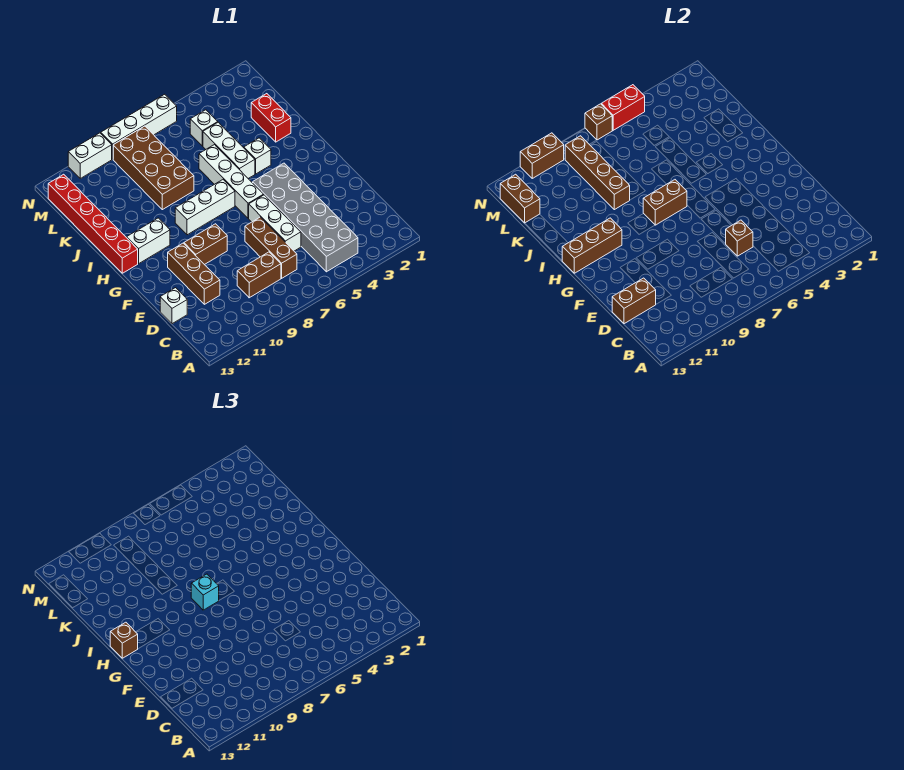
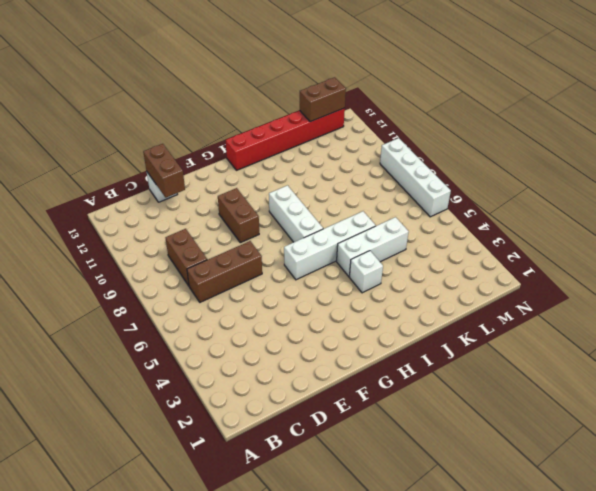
none -> grey 2x6 brick [253,163,358,272]
none -> white 1x3 brick [249,195,301,251]
none -> brown 1x3 brick [168,243,220,304]

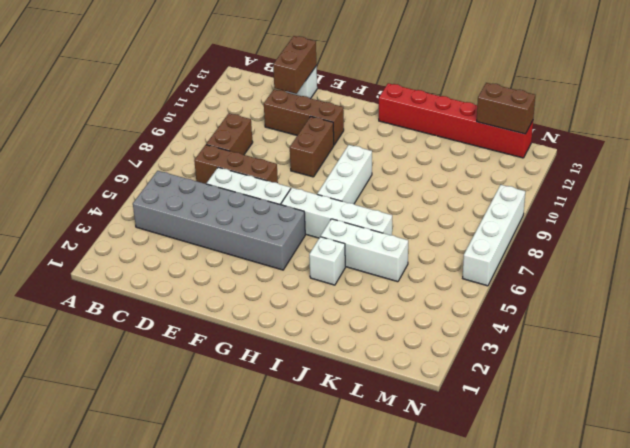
none -> white 1x2 brick [127,218,170,264]
none -> red 1x2 brick [251,94,291,142]
none -> brown 2x4 brick [113,126,194,210]

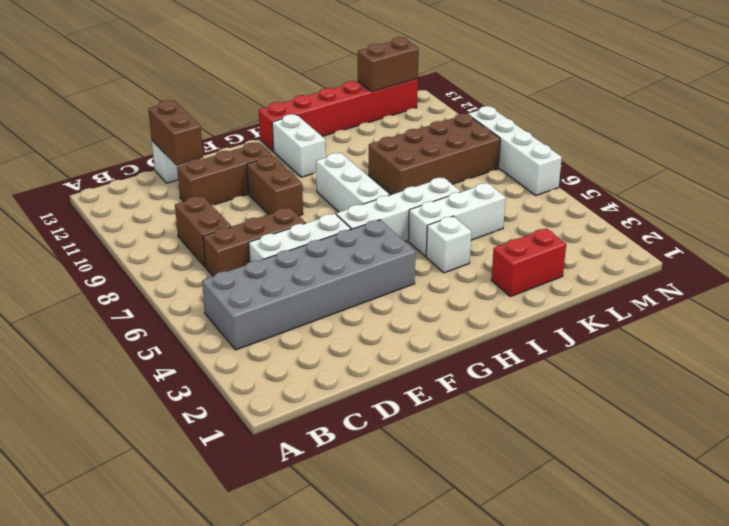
none -> white 1x1 brick [190,110,218,146]
none -> white 1x2 brick [68,133,112,178]
none -> brown 1x1 brick [726,220,753,256]

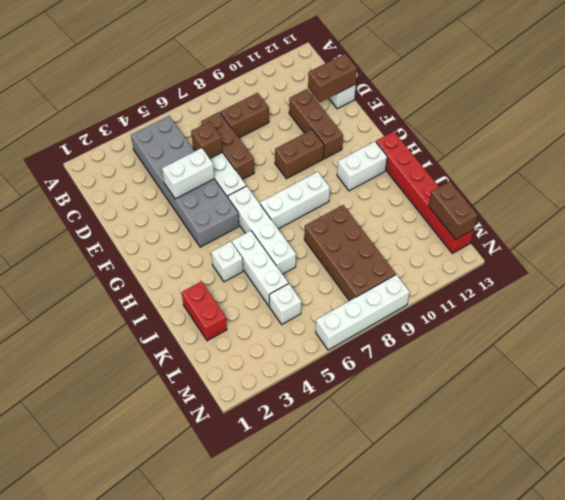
white 1x2 brick [162,148,214,199] -> white 1x2 brick moved to [68,133,112,178]
none -> brown 1x2 brick [643,180,687,225]
none -> brown 1x3 brick [562,218,622,273]
none -> brown 1x4 brick [565,136,630,210]

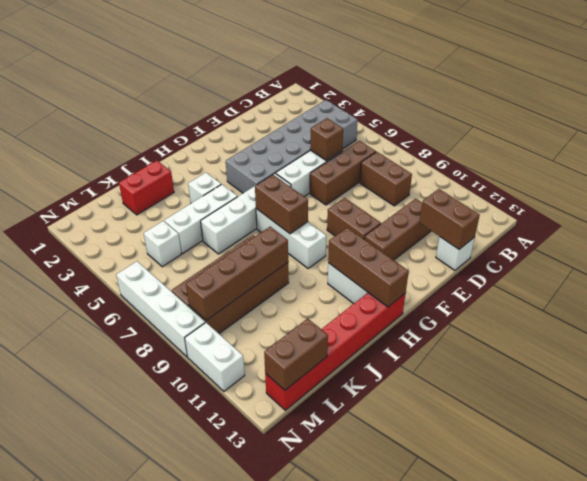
none -> red 1x2 brick [601,85,645,130]
none -> brown 1x1 brick [585,104,612,140]
none -> brown 1x2 brick [520,133,564,178]

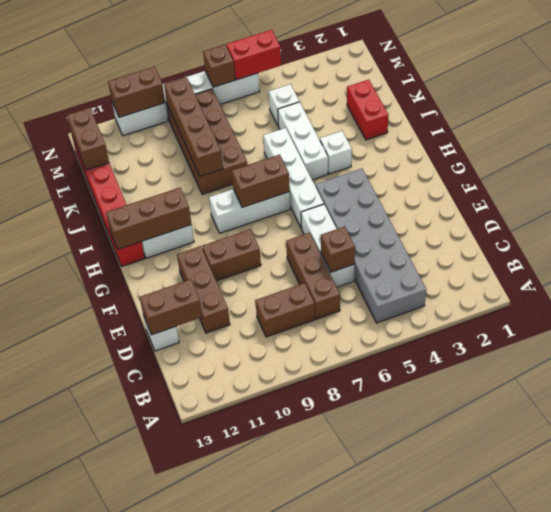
none -> cyan 1x1 brick [191,574,219,610]
none -> brown 1x1 brick [110,622,138,658]

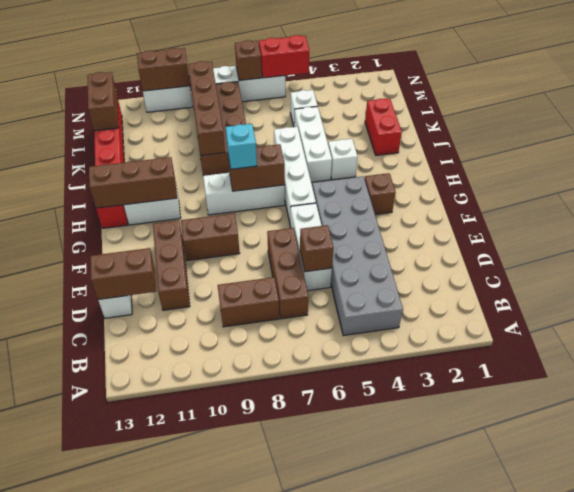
brown 1x1 brick [365,173,396,215] -> brown 1x1 brick moved to [110,622,138,658]

